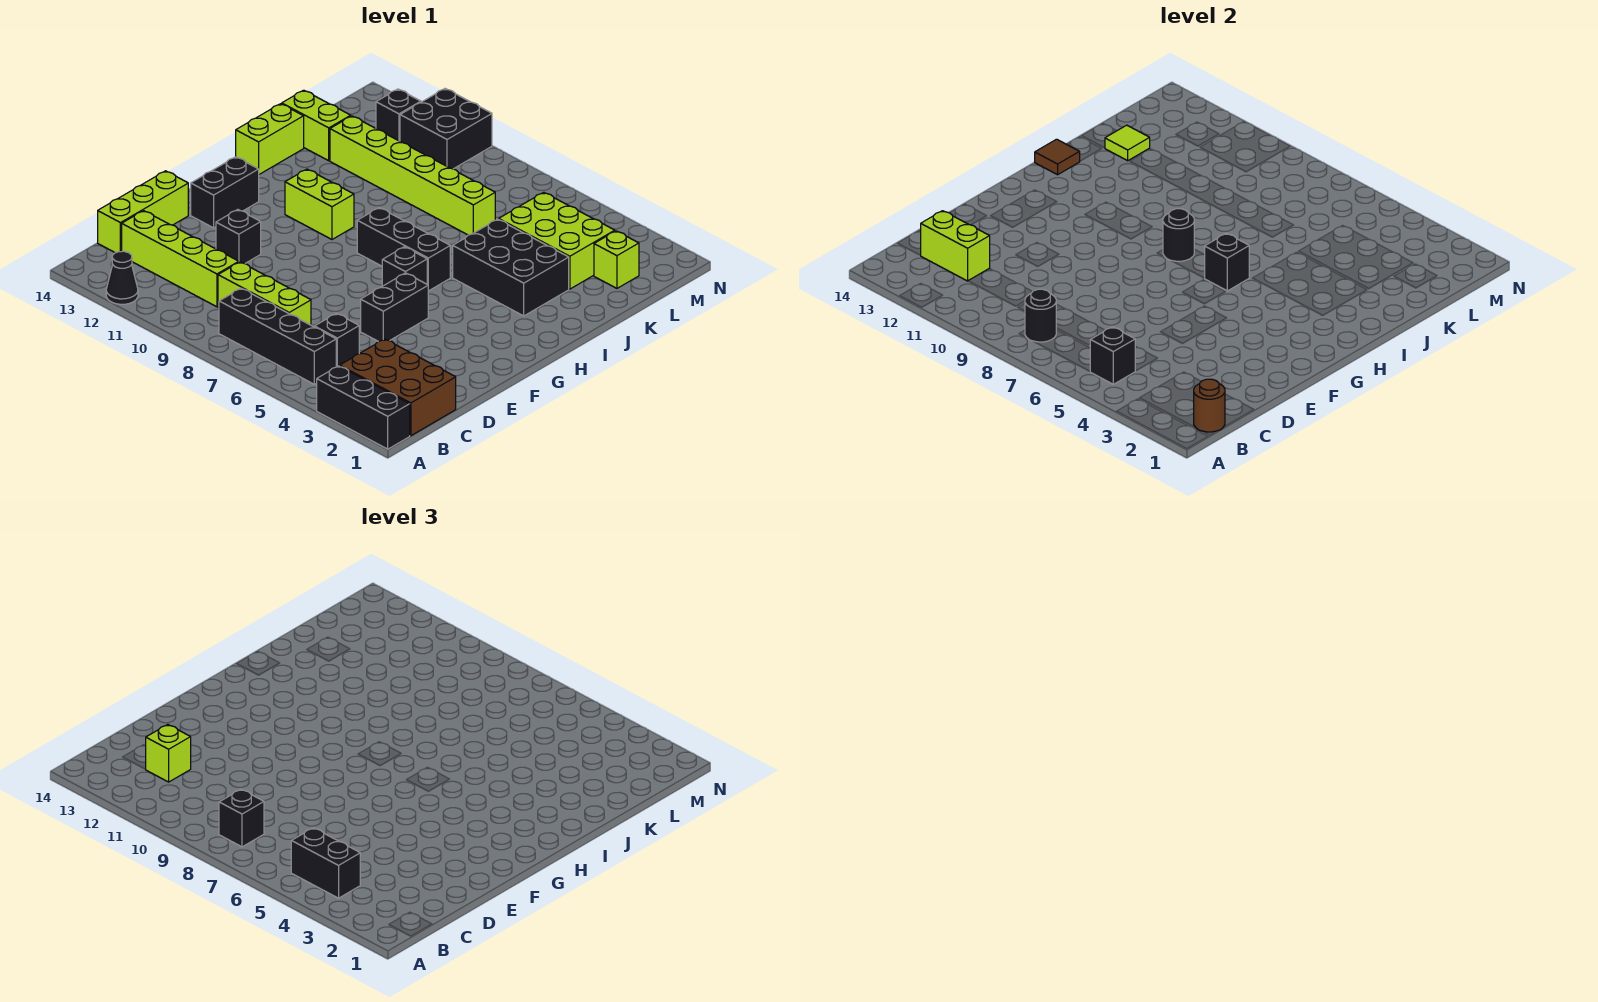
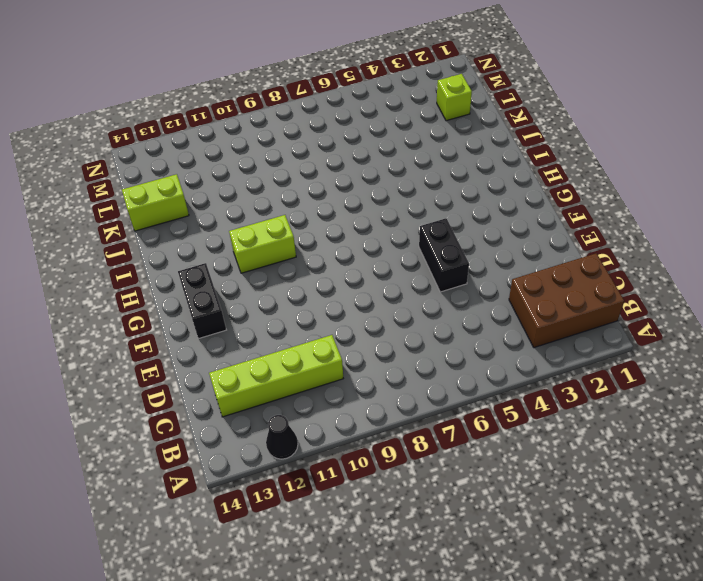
none -> black 1x3 brick [317,366,410,449]
none -> black 1x4 brick [219,288,336,384]
none -> black 1x1 brick [314,313,359,367]
none -> lime 1x3 brick [218,262,311,325]

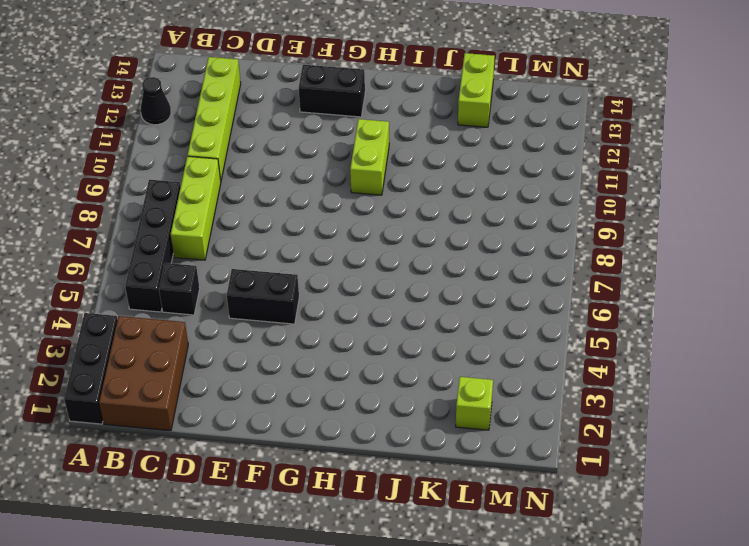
none -> lime 1x3 brick [98,171,188,253]
none -> black 1x1 brick [216,210,261,264]
none -> black 1x1 brick [382,247,427,286]
none -> black 1x3 brick [357,208,450,291]

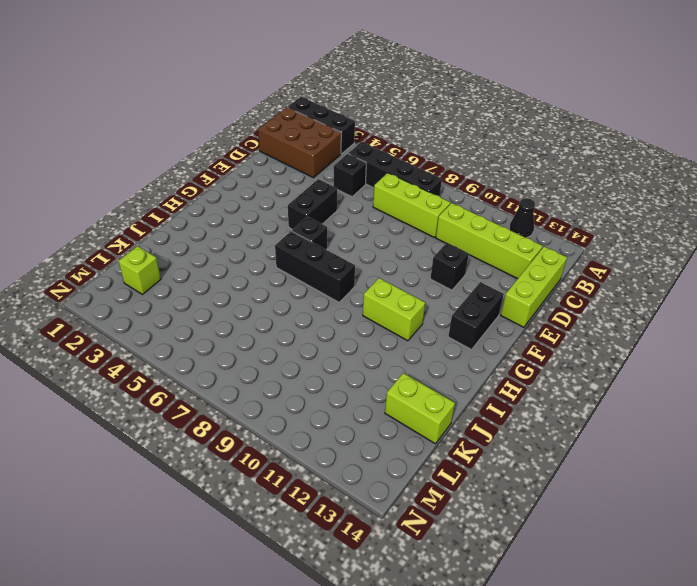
none -> black 2x3 brick [453,219,569,316]
none -> lime 1x2 brick [236,104,304,174]
none -> lime 2x3 brick [499,192,615,289]
none -> lime 1x6 brick [330,116,495,235]

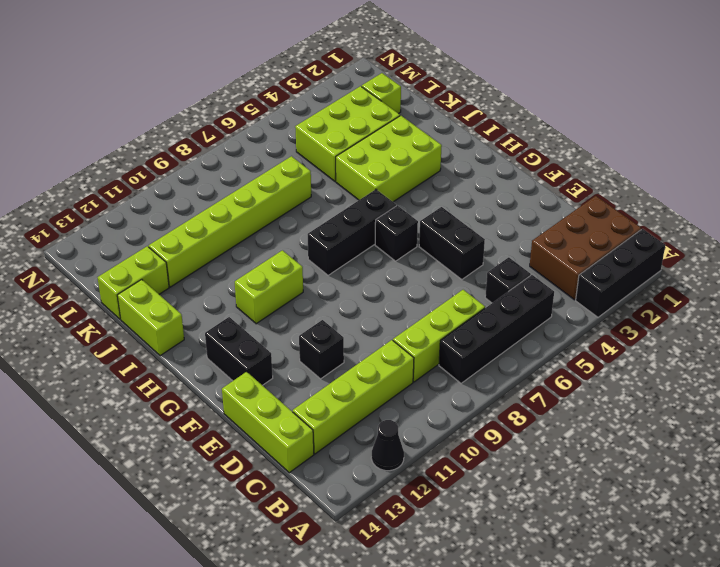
lime 2x3 brick [336,116,442,202] -> black 2x3 brick [453,219,569,316]
none -> black 2x2 brick [400,89,492,169]
none -> black 1x1 brick [376,89,421,141]
none -> brown 1x1 round brick [1194,379,1225,432]
none -> black 1x1 brick [1090,327,1135,384]

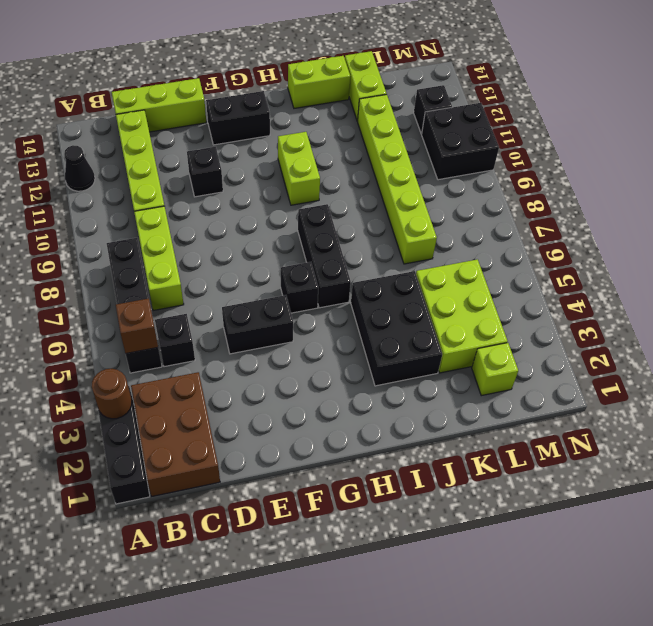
brown 1x1 round brick [92,369,132,419] -> brown 1x1 round brick moved to [1194,379,1225,432]
brown 1x1 brick [116,299,158,354] -> black 1x1 brick [1090,327,1135,384]
none -> black 1x1 round brick [1025,289,1056,342]
none -> lime 1x2 brick [920,211,990,281]
none -> black 1x1 brick [1205,233,1249,291]
none -> black 1x1 round brick [1163,209,1194,261]

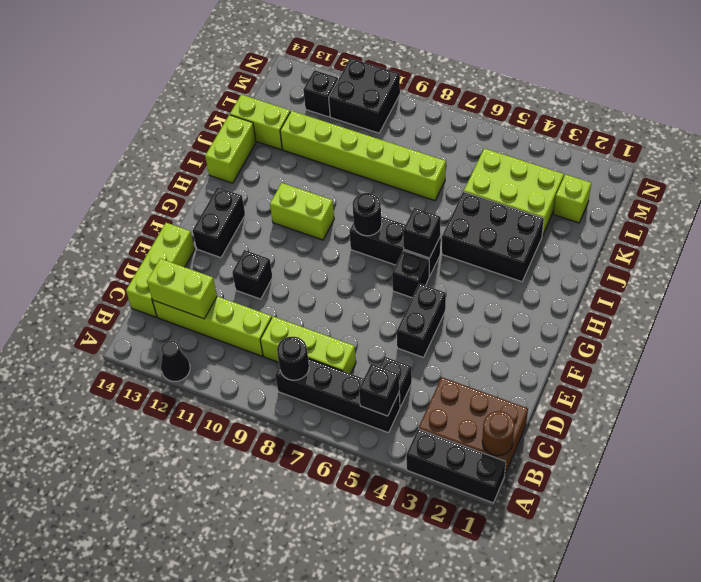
none -> brown 1x1 tile [1035,139,1080,175]
none -> lime 1x1 tile [1105,125,1150,161]
none -> black 1x2 brick [291,828,360,898]
none -> black 1x1 brick [219,789,264,847]

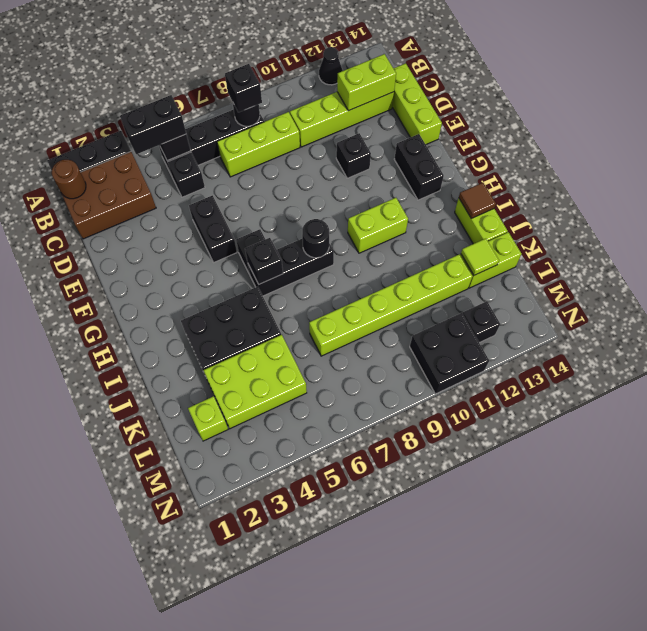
none -> lime 1x1 brick [146,724,191,782]

